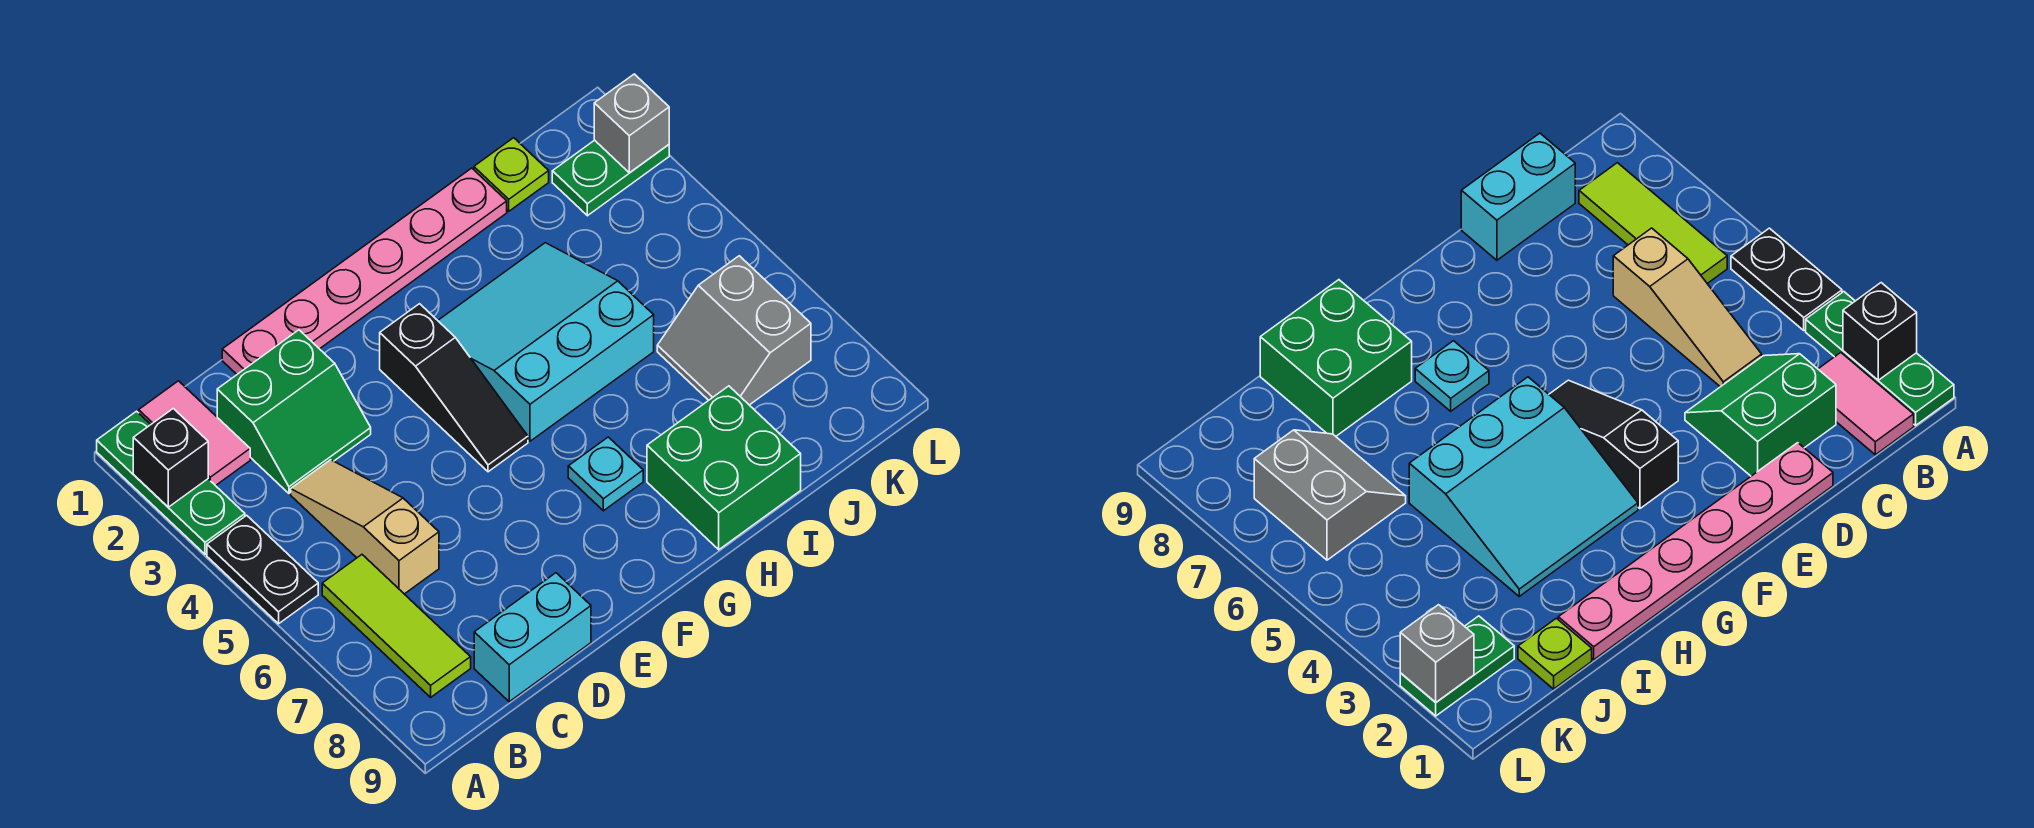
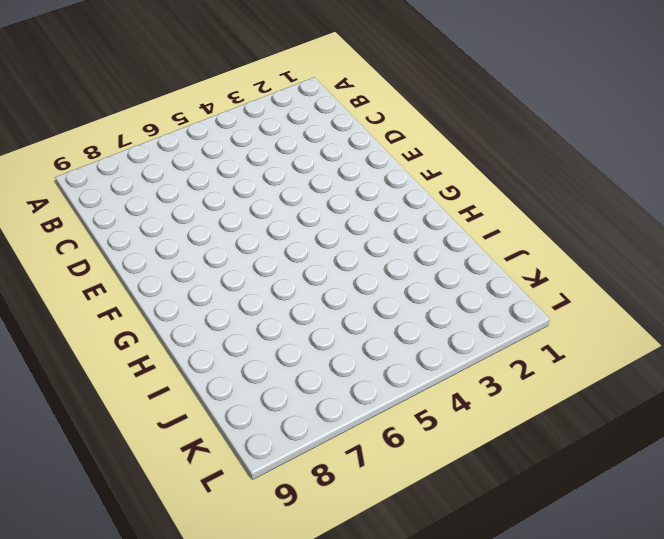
none -> green 1x3 plate [97,411,245,554]
none -> black 1x2 plate [207,515,318,624]
none -> pink 1x2 tile [139,381,250,486]

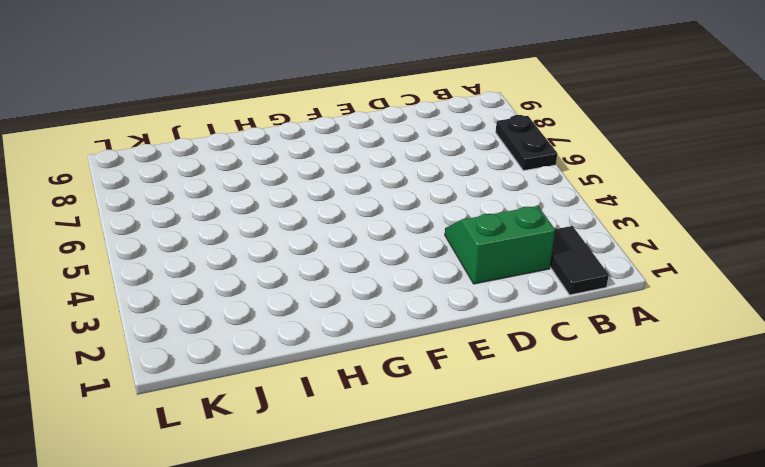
black 1x2 plate [496,115,557,171] -> black 1x2 plate moved to [207,515,318,624]
black 1x2 tile [550,226,609,295] -> pink 1x2 tile [139,381,250,486]
none -> green 1x3 plate [97,411,245,554]
none -> lime 1x3 tile [322,555,471,697]
none -> tan 1x3 slope [291,460,439,594]

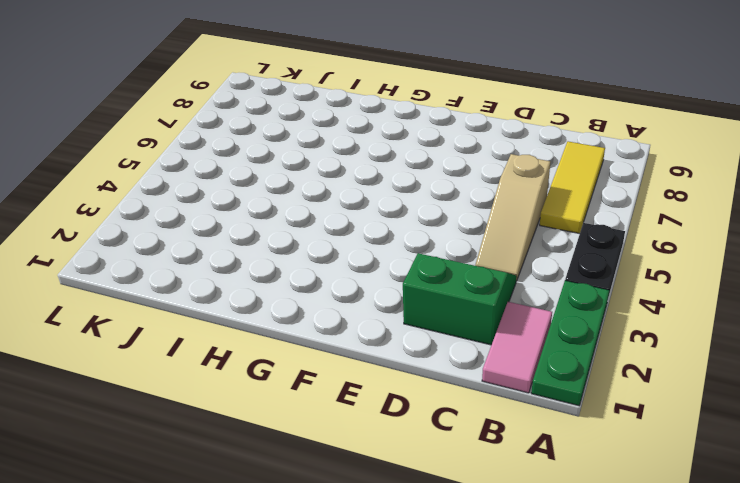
yellow 1x3 tile [540,141,605,234] -> lime 1x3 tile [322,555,471,697]
none -> cyan 1x2 brick [474,573,591,702]
none -> pink 1x6 plate [222,168,507,374]
none -> black 1x3 slope [380,304,528,472]

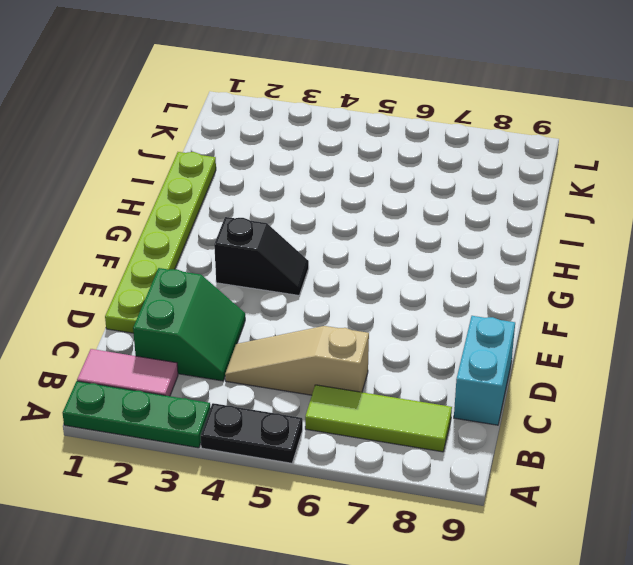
lime 1x6 plate [105,152,216,333] -> pink 1x6 plate [222,168,507,374]
black 1x2 slope [214,217,309,295] -> black 1x3 slope [380,304,528,472]
none -> cyan 3x3 slope [438,243,654,441]
none -> cyan 1x1 plate [568,437,643,511]
none -> green 2x2 brick [647,386,801,550]

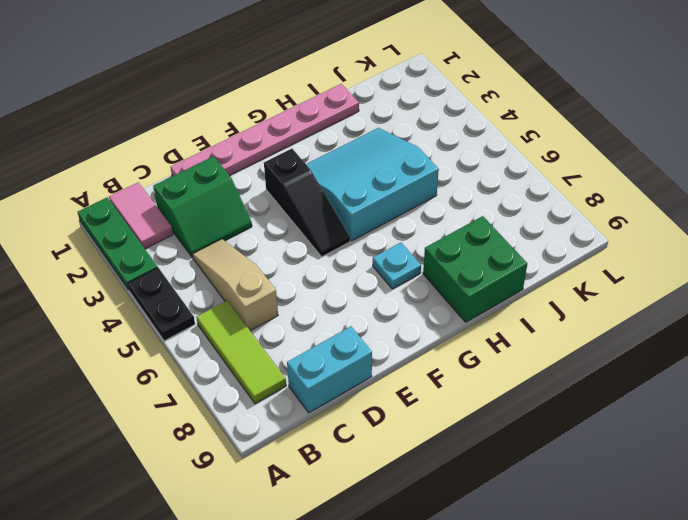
none -> lime 1x1 plate [474,138,549,211]
none -> grey 2x2 slope [657,256,811,405]
none -> green 1x2 plate [552,140,669,216]

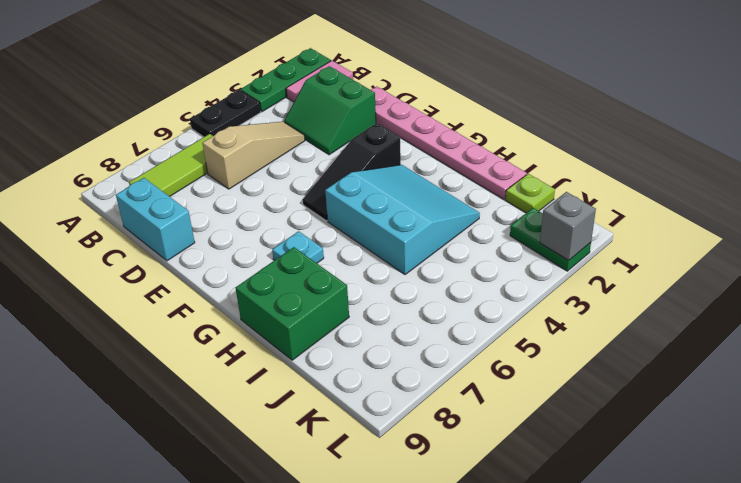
none -> grey 2x2 slope [657,256,811,405]
none -> black 1x1 brick [133,409,208,507]

